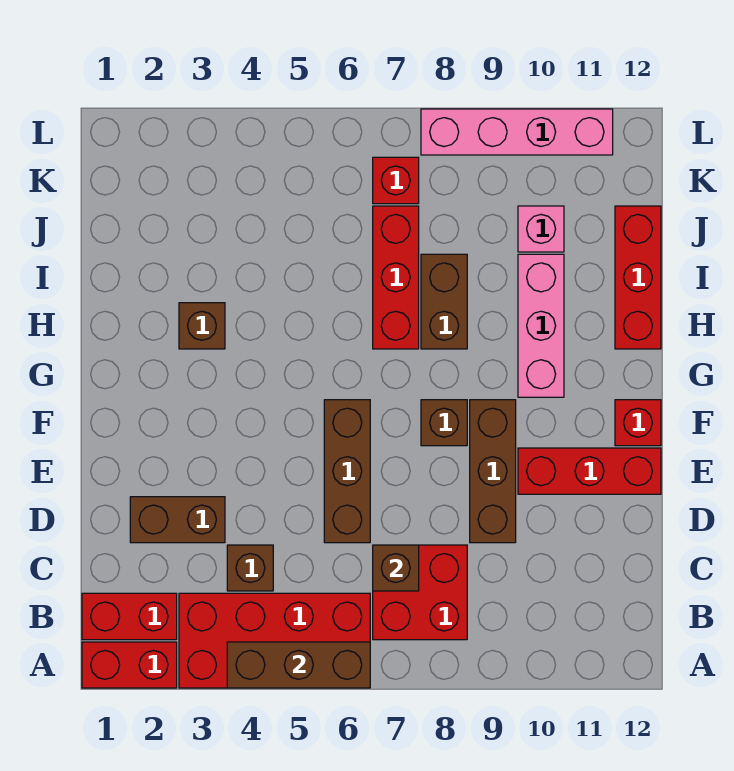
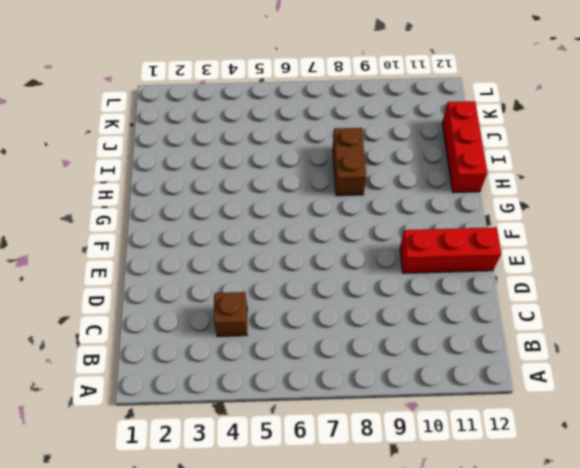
none -> red 1x2 brick [82,642,177,688]
none -> red 2x4 brick [179,593,370,688]
none -> red 1x2 brick [82,593,177,640]

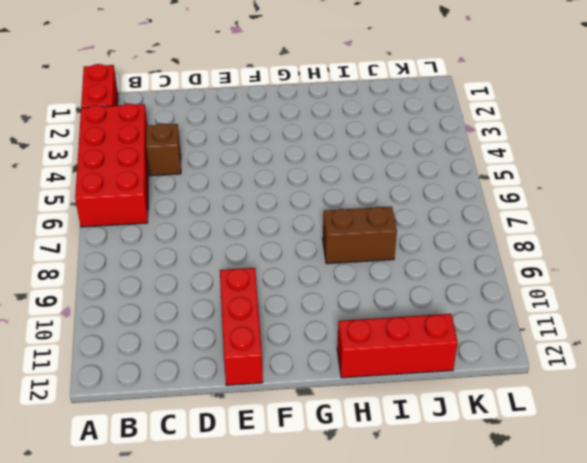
none -> red 1x2 brick [82,593,177,640]
none -> red 2x2 brick [373,545,467,640]
none -> brown 1x2 brick [130,497,225,543]

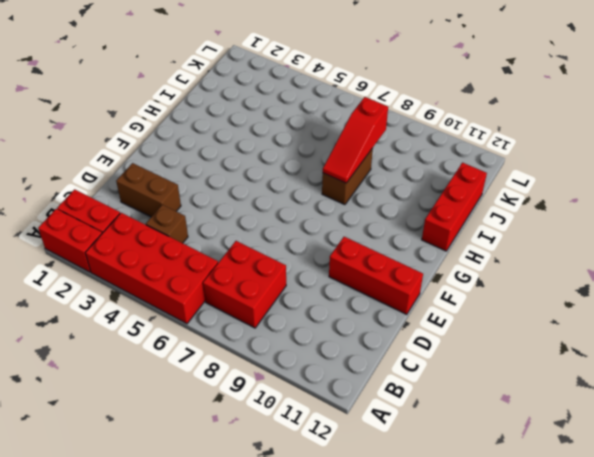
red 1x3 slope [323,97,388,183] -> none
none -> brown 1x3 brick [324,400,370,543]
none -> brown 1x3 brick [470,400,516,543]
none -> brown 1x1 brick [421,400,467,446]

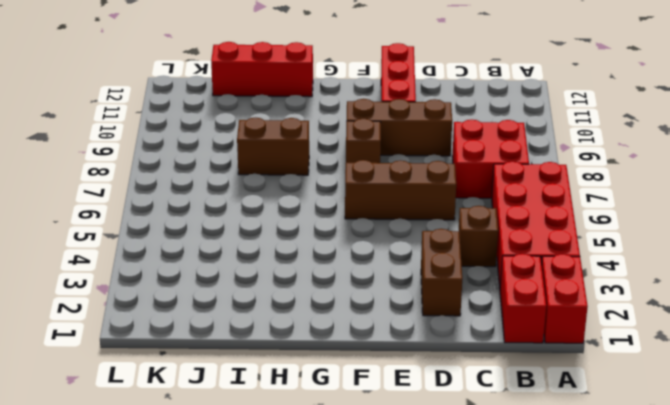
none -> red 1x1 brick [615,400,661,446]
none -> pink 1x3 brick [518,254,564,397]
none -> brown 1x1 brick [179,303,225,349]

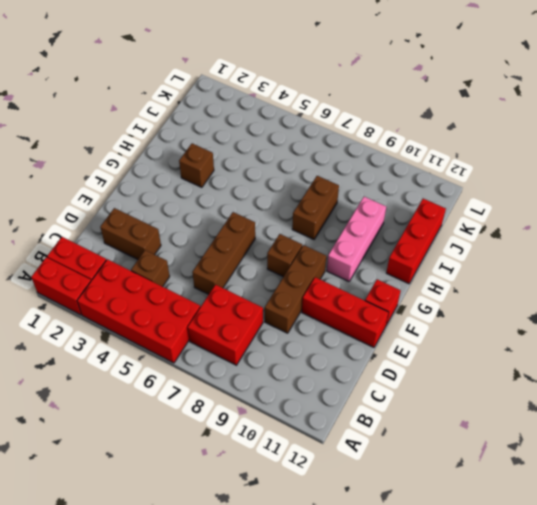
none -> red 1x3 brick [373,206,419,349]
none -> pink 1x1 brick [518,206,564,252]
none -> red 1x1 brick [373,157,419,204]

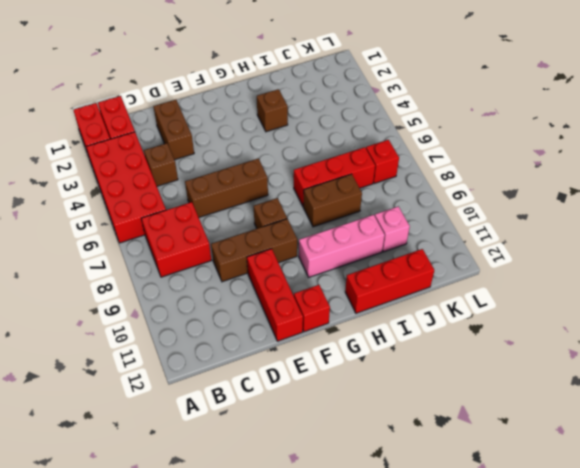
none -> pink 1x4 brick [421,109,613,155]
none -> brown 1x3 brick [227,642,370,688]
none -> brown 1x1 brick [373,545,419,591]

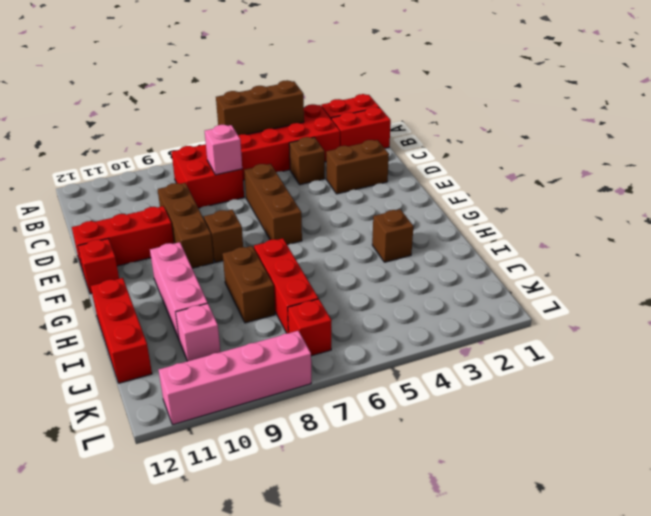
pink 1x1 brick [205,125,242,175] -> brown 1x1 brick [373,545,419,591]

